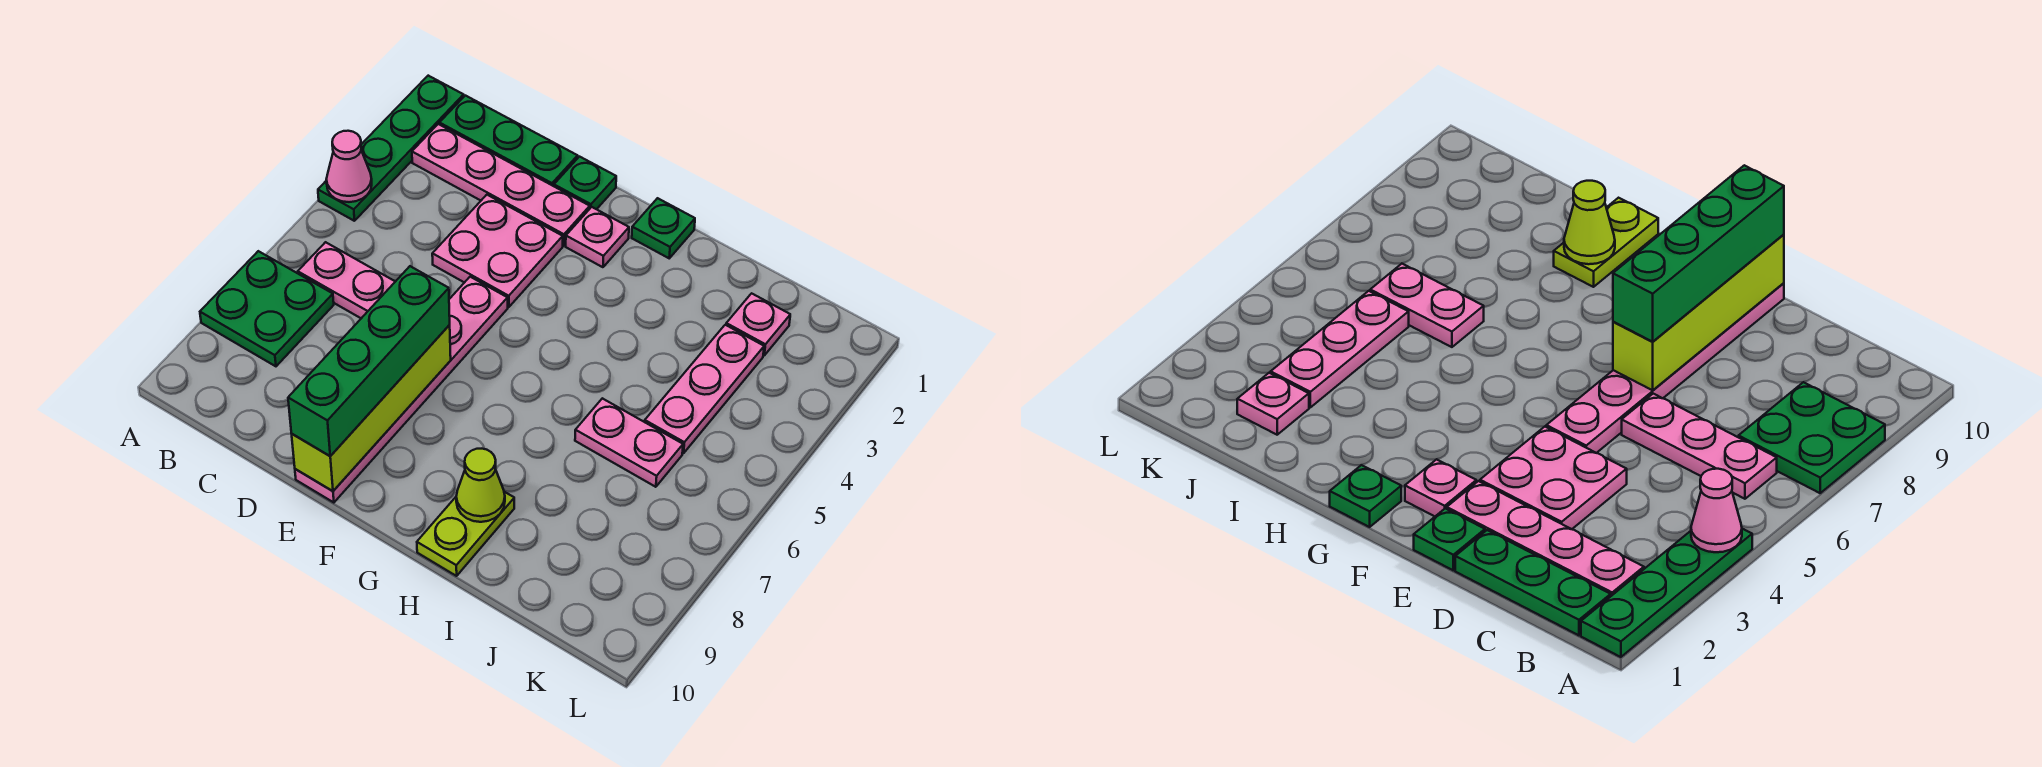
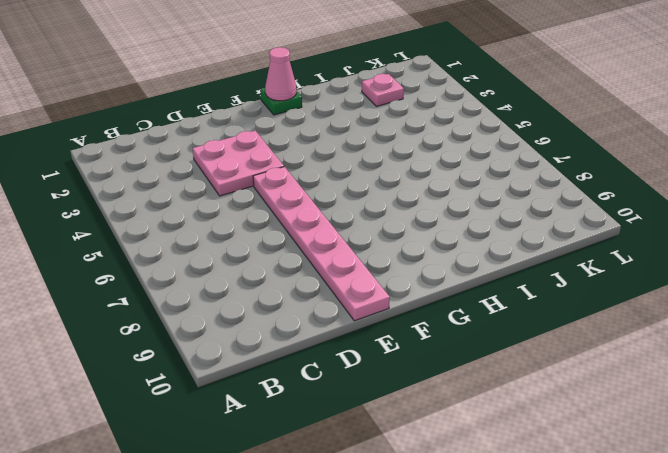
pink 1x1 cone [265,47,296,101] -> pink 1x1 cone moved to [326,131,372,202]
none -> green 1x4 plate [318,76,464,221]
none -> green 2x2 plate [200,251,334,366]
none -> green 1x3 plate [439,96,578,186]

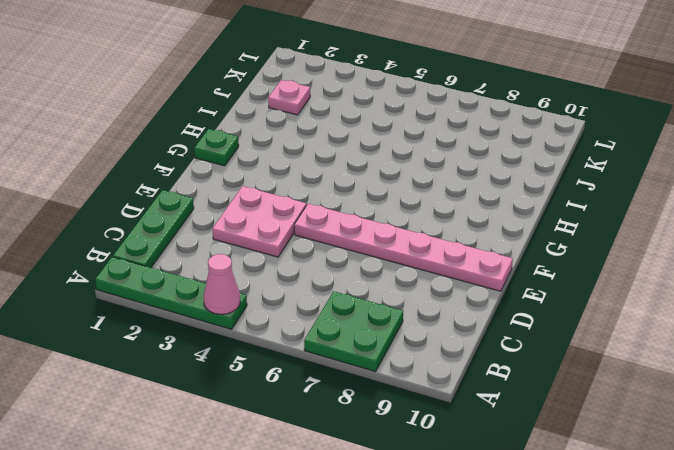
none -> pink 1x4 plate [412,124,590,246]
none -> pink 1x3 plate [298,242,395,318]
none -> green 1x1 plate [554,157,616,209]

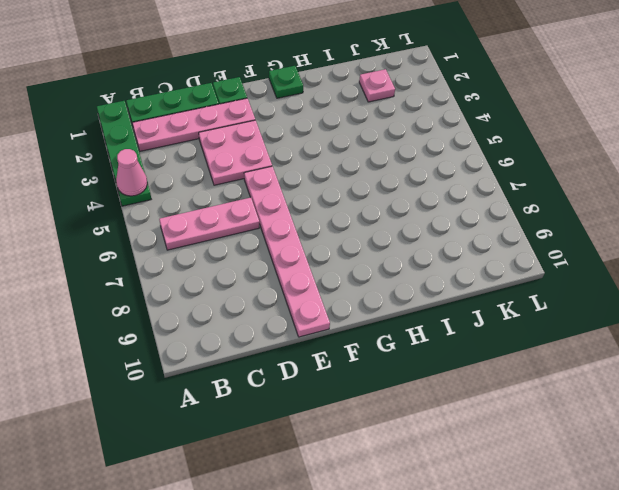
none -> green 2x2 plate [200,251,334,366]
none -> pink 1x1 plate [566,207,629,267]
none -> lime 1x2 plate [417,492,514,576]

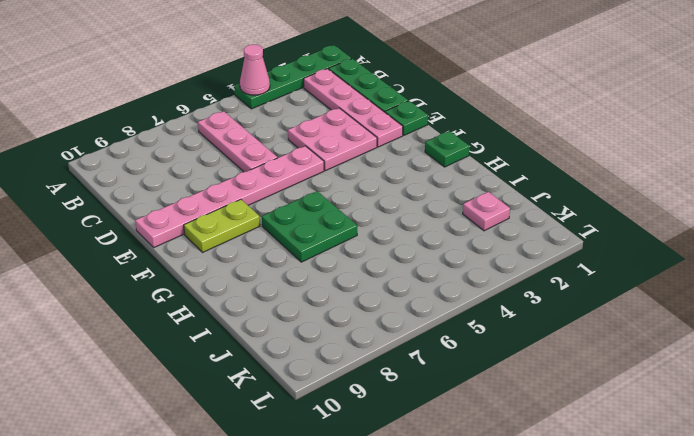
lime 1x2 plate [184,199,260,253] -> lime 1x2 plate moved to [417,492,514,576]
green 2x2 plate [262,191,357,262] -> green 2x2 plate moved to [200,251,334,366]
none -> pink 1x1 plate [566,207,629,267]
none -> pink 1x2 plate [575,398,683,487]
none -> pink 1x3 plate [645,325,764,453]

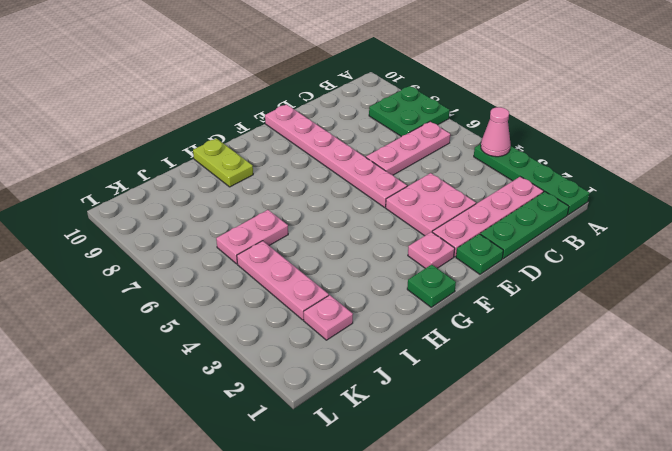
none -> lime 1x4 brick [292,325,451,491]
none -> lime 1x1 cone [456,449,505,522]
none -> green 1x4 brick [288,266,450,456]

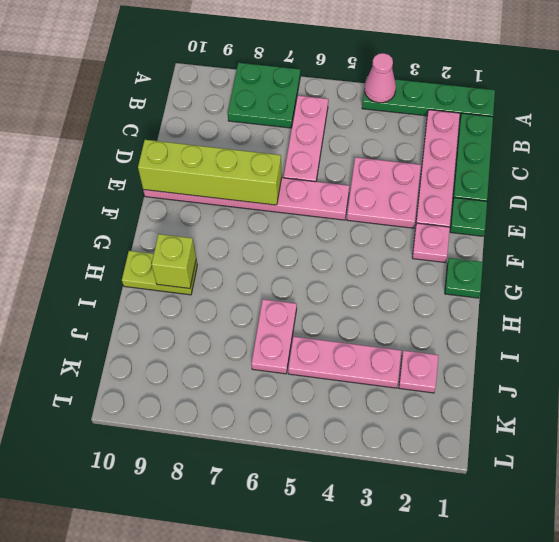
lime 1x1 brick [152,234,196,289] -> lime 1x1 cone [456,449,505,522]
none -> green 1x4 brick [288,266,450,456]

